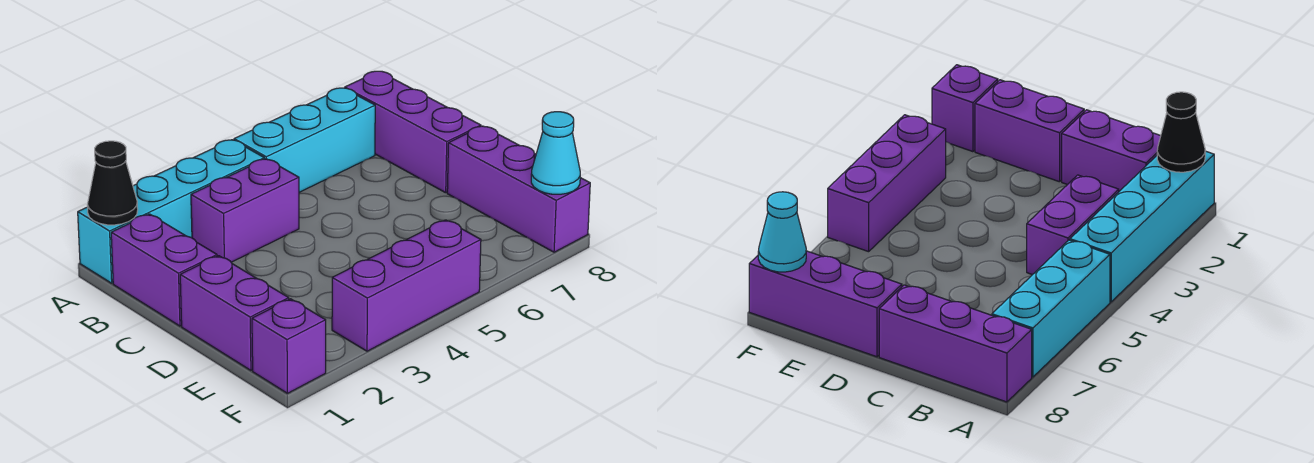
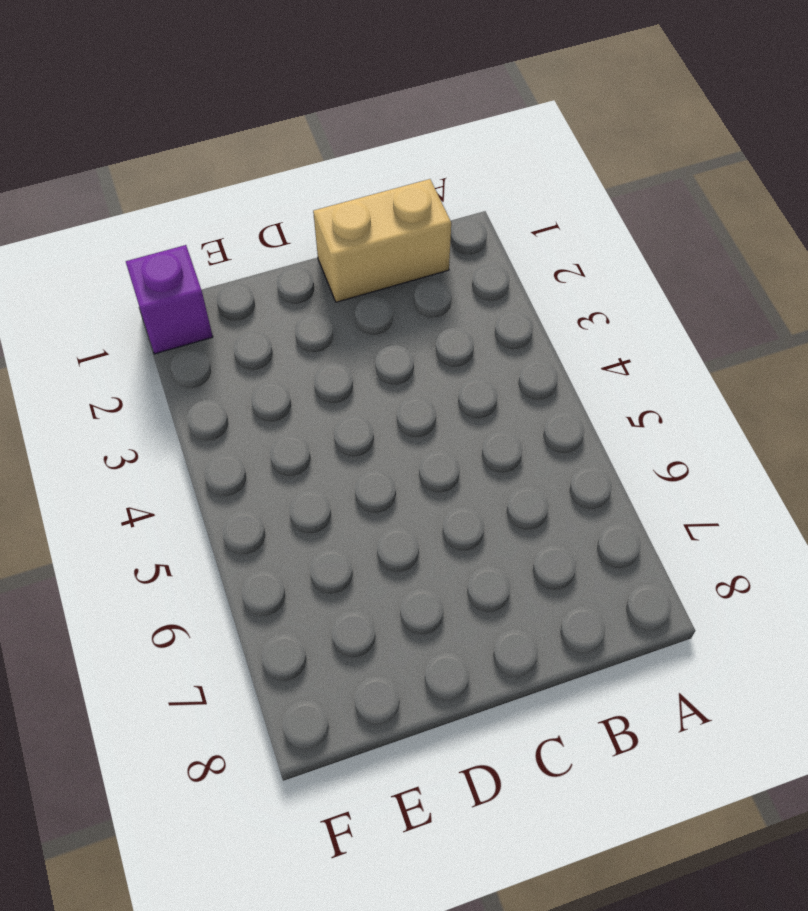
tan 1x2 brick [313,179,451,302] -> purple 1x2 brick [111,214,217,326]
none -> cyan 1x4 brick [78,140,264,283]
none -> cyan 1x3 brick [234,88,375,192]

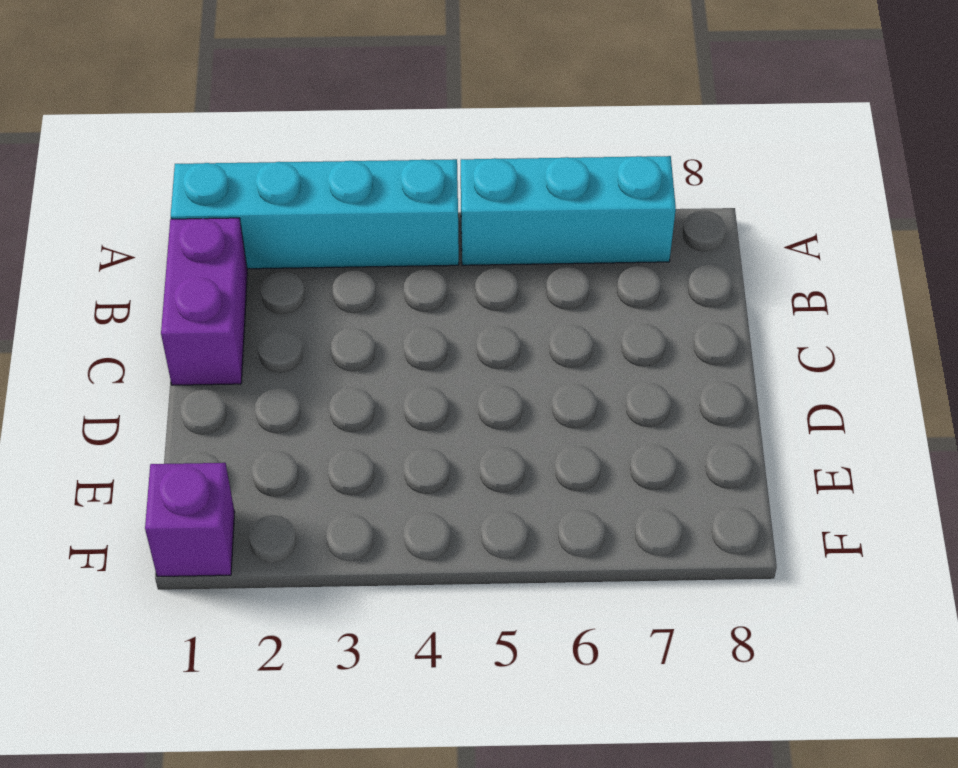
none -> purple 1x3 brick [345,71,481,193]
none -> purple 1x2 brick [191,159,299,262]

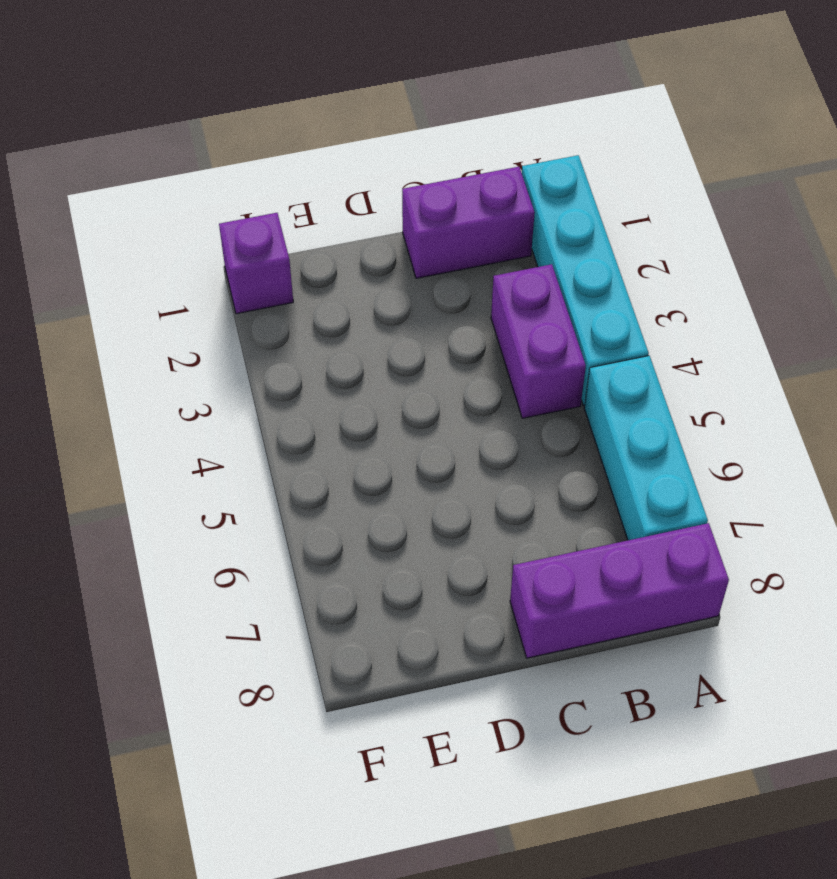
none -> purple 1x2 brick [180,256,289,370]
none -> purple 1x3 brick [447,126,590,252]

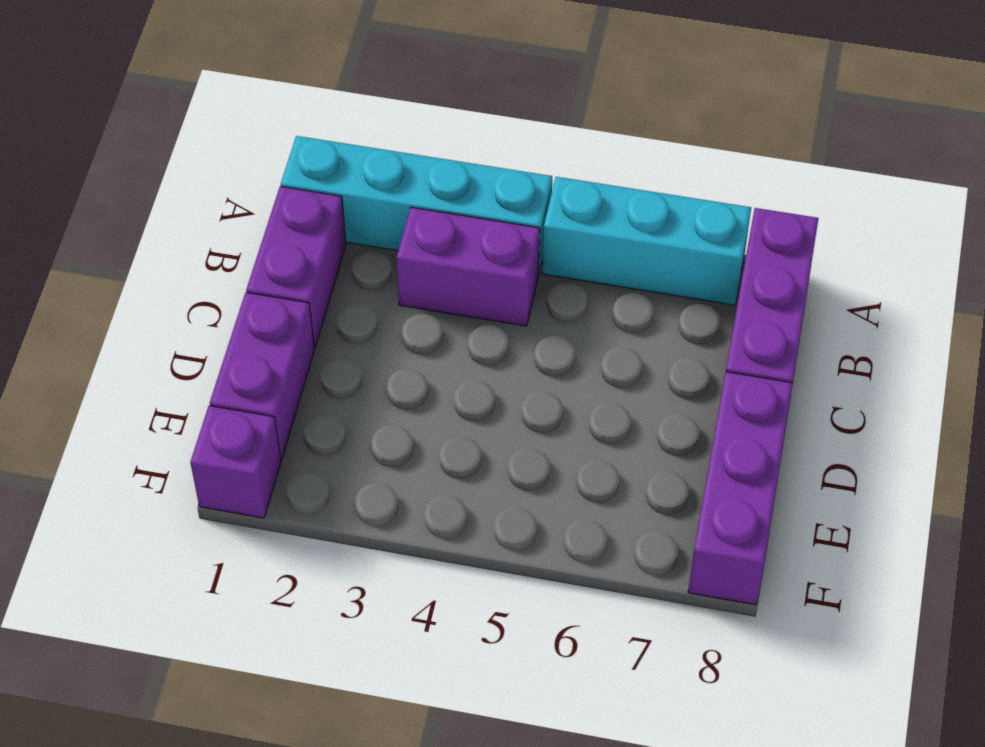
none -> purple 1x3 brick [332,220,481,351]
none -> black 1x1 cone [87,141,138,225]

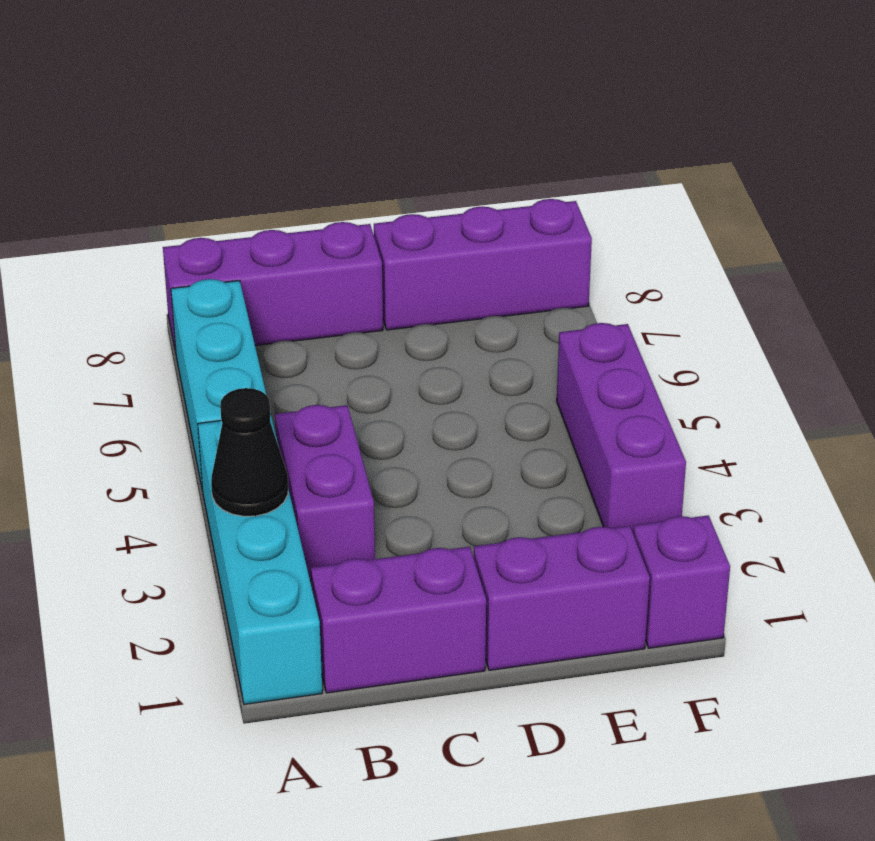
black 1x1 cone [211,388,288,516] -> black 1x1 cone moved to [87,141,138,225]
none -> cyan 1x1 cone [531,112,580,194]

